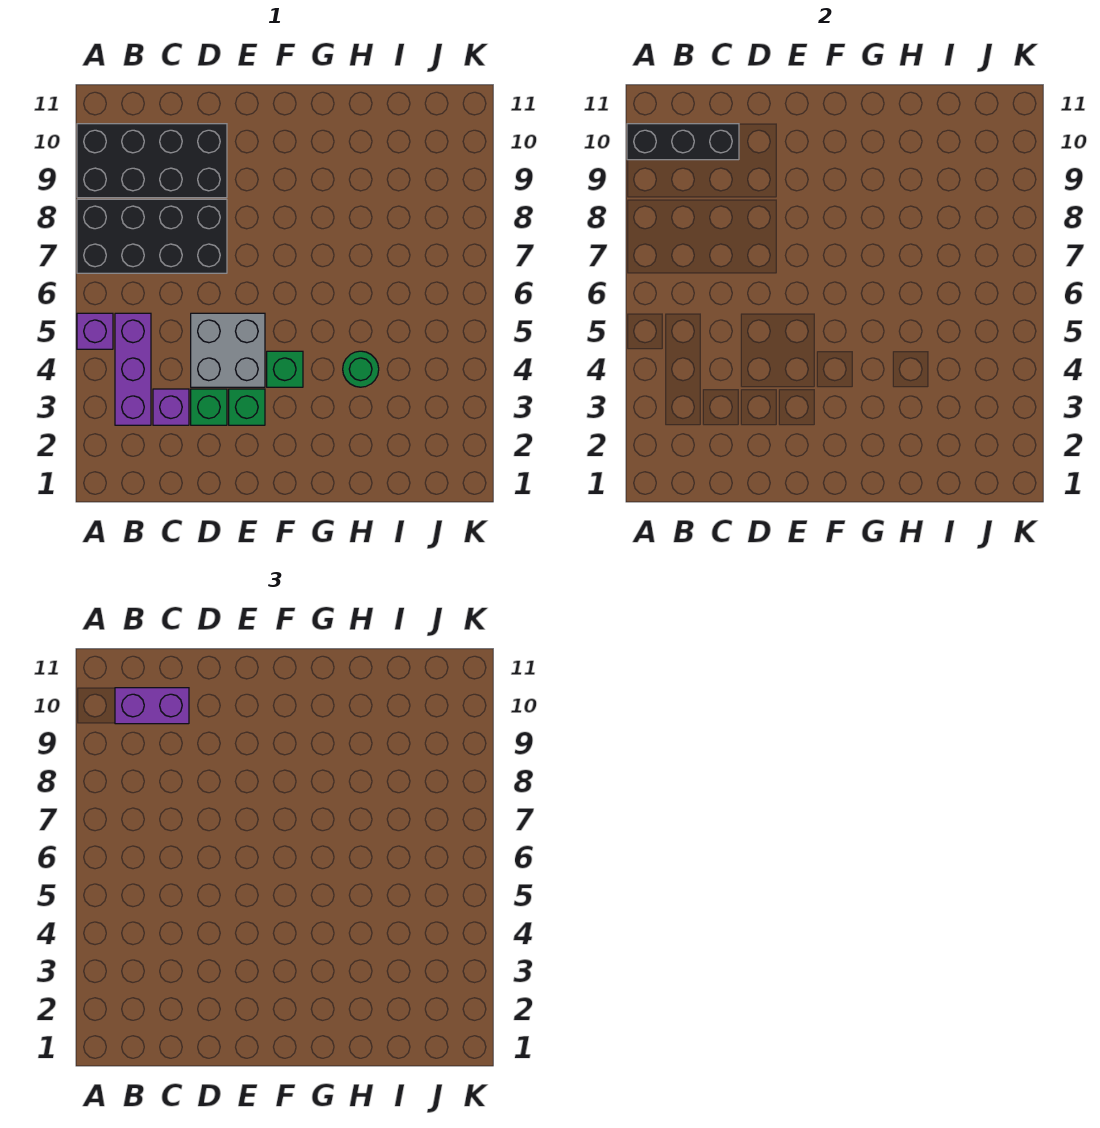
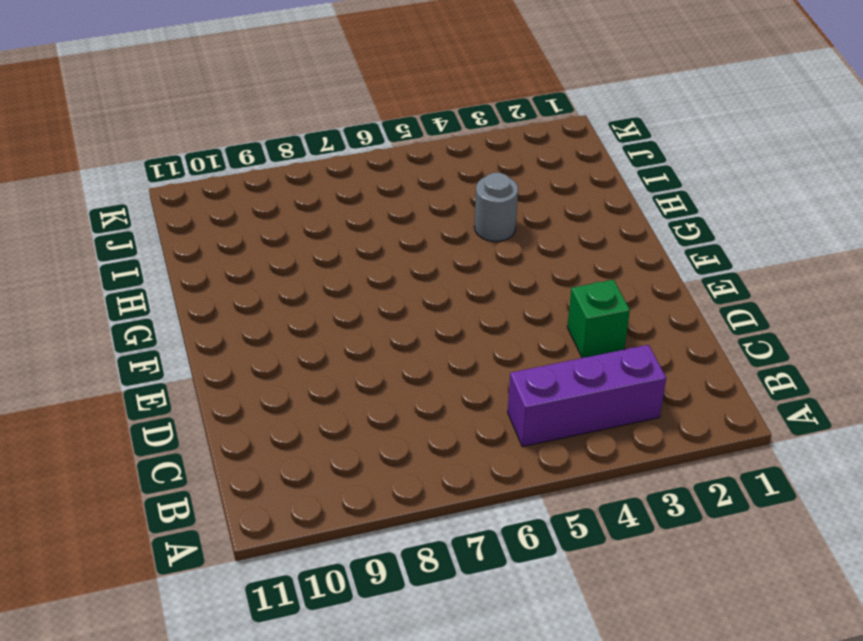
grey 1x1 round brick [474,173,518,242] -> green 1x1 round brick [343,351,379,387]
none -> purple 1x1 brick [77,313,113,349]
none -> black 2x4 brick [77,199,227,273]
none -> black 2x4 brick [77,124,227,198]

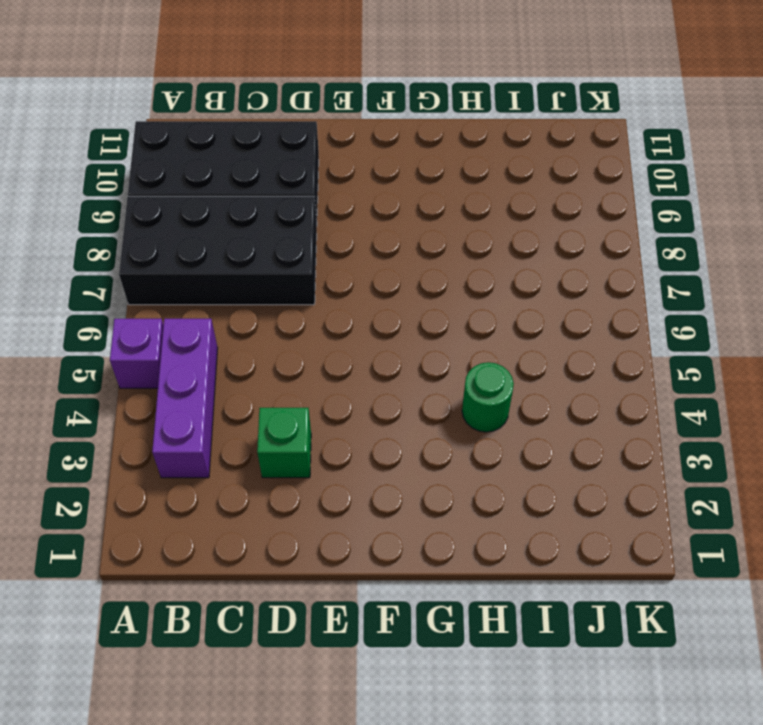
none -> purple 1x1 brick [153,389,189,425]
none -> grey 2x2 brick [191,313,265,387]
none -> green 1x1 brick [229,389,265,425]

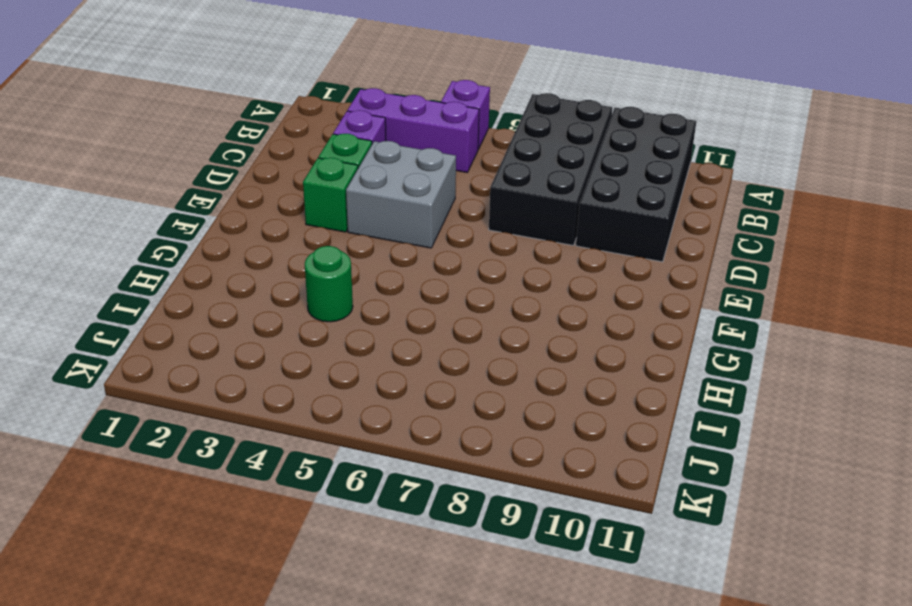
none -> green 1x1 brick [267,351,303,387]
none -> black 1x3 brick [627,124,739,160]
none -> purple 1x2 brick [115,688,189,724]

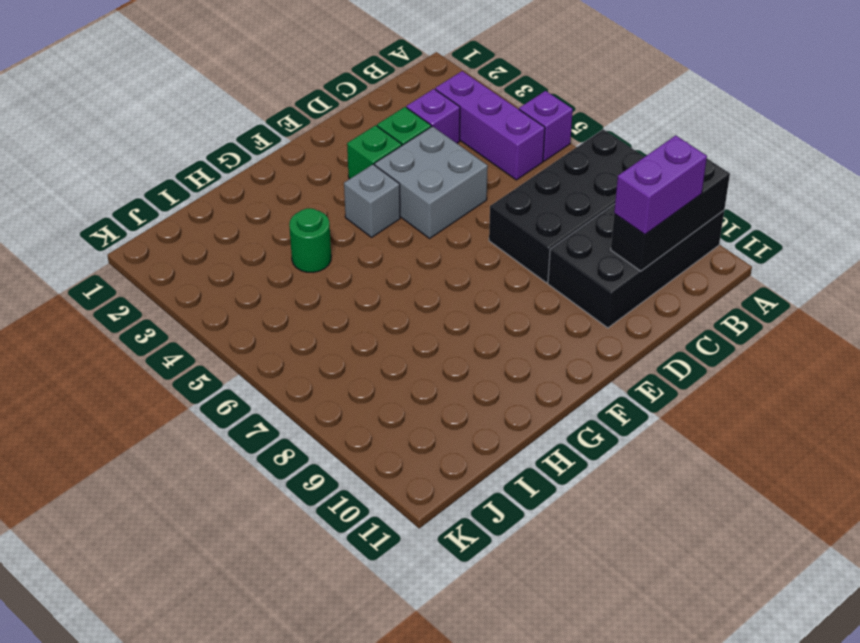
grey 1x1 brick [344,164,400,237] -> green 1x1 brick [267,351,303,387]

